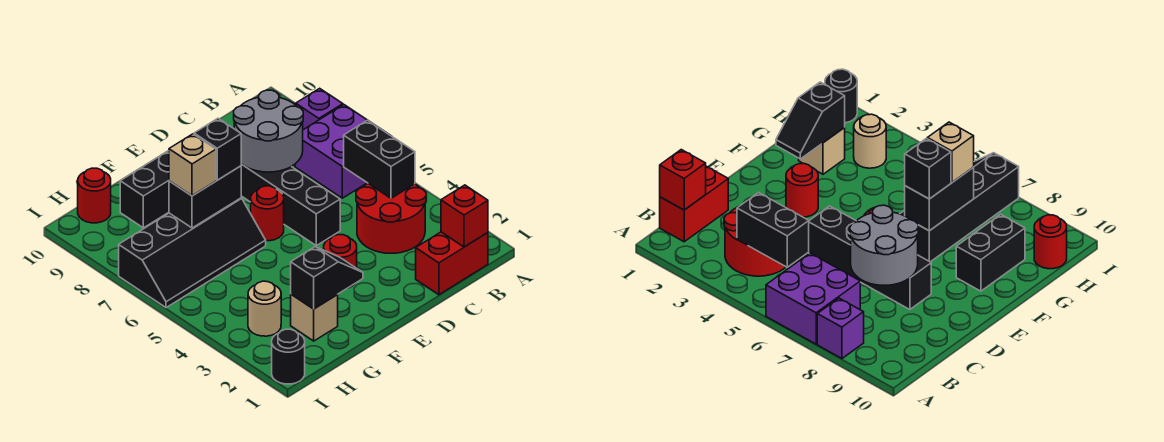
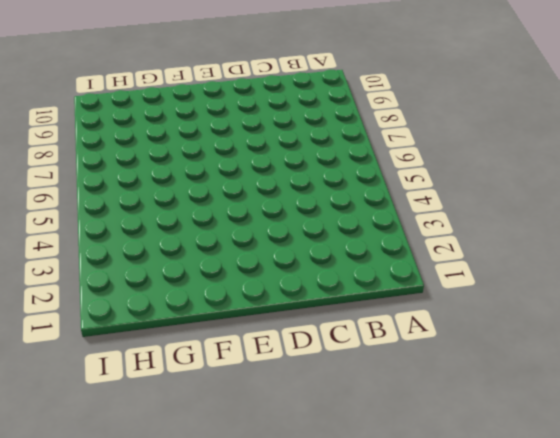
none -> purple 2x2 brick [295,105,367,198]
none -> purple 1x1 brick [296,88,343,130]
none -> red 1x2 brick [416,232,488,295]

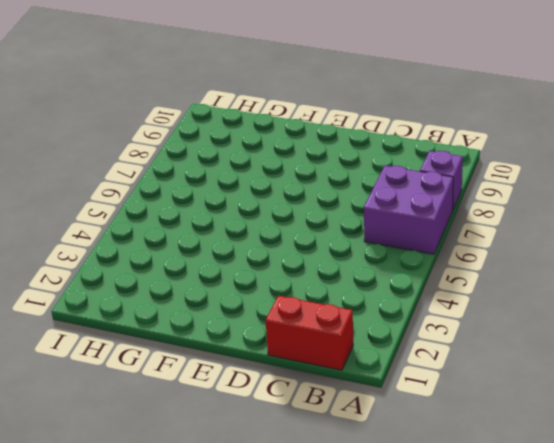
none -> red 2x2 round brick [356,184,426,253]
none -> black 1x4 brick [241,164,340,246]
none -> red 1x1 round brick [324,235,357,287]

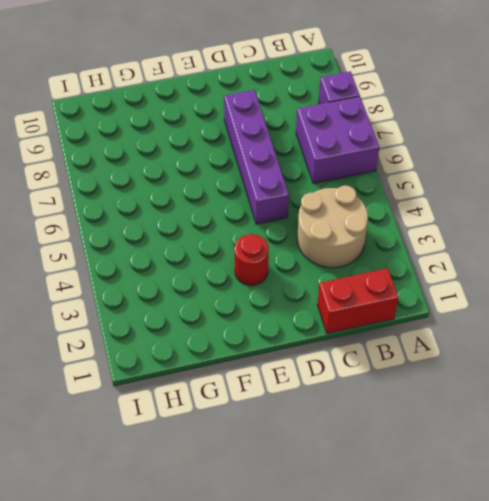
tan 2x2 round brick [297,186,368,268] -> red 2x2 round brick [356,184,426,253]
purple 1x4 brick [224,90,289,224] -> black 1x4 brick [241,164,340,246]
none -> red 1x1 round brick [251,186,284,241]
none -> black 2x4 slope [119,198,266,308]
none -> black 1x2 brick [120,151,169,228]

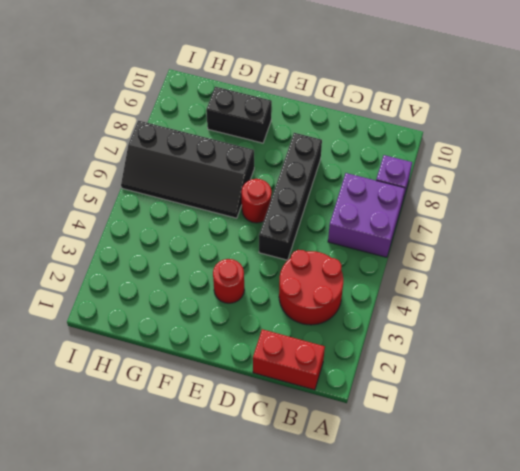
none -> tan 1x1 brick [291,294,338,341]
none -> tan 1x1 round brick [248,281,281,336]
none -> red 1x1 round brick [78,168,111,223]

